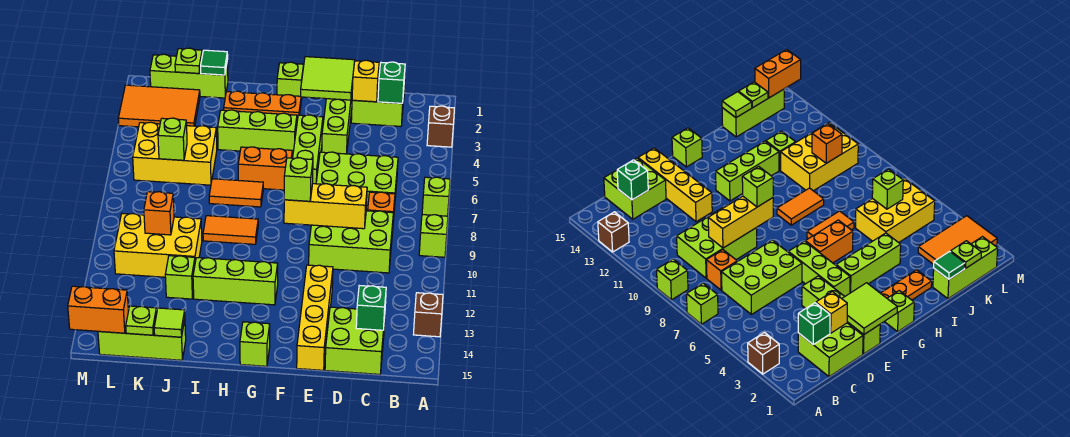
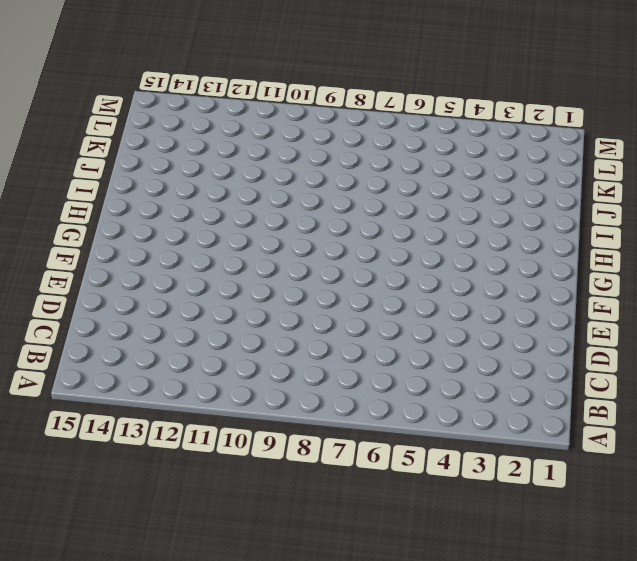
none -> brown 1x1 brick [427,106,454,147]
none -> lime 1x1 brick [422,177,450,216]
none -> lime 1x1 brick [419,215,448,257]
none -> brown 1x1 brick [413,293,443,337]

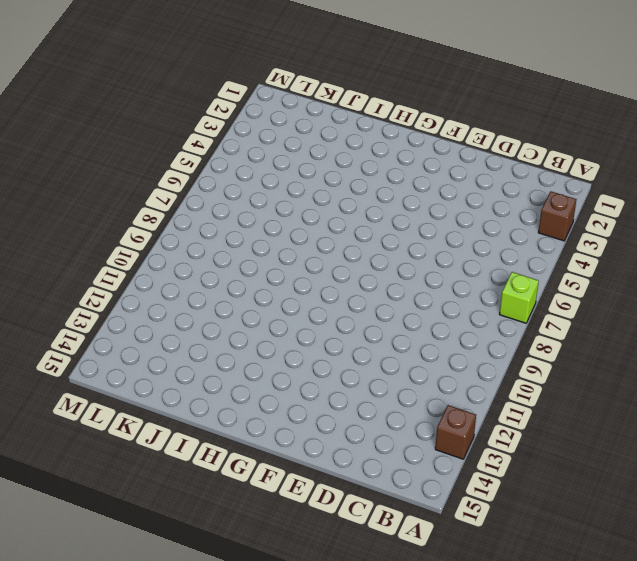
none -> lime 1x1 brick [419,215,448,257]
none -> lime 2x2 brick [351,69,405,126]
none -> lime 2x3 brick [316,152,398,211]
none -> orange 1x1 brick [368,192,395,233]

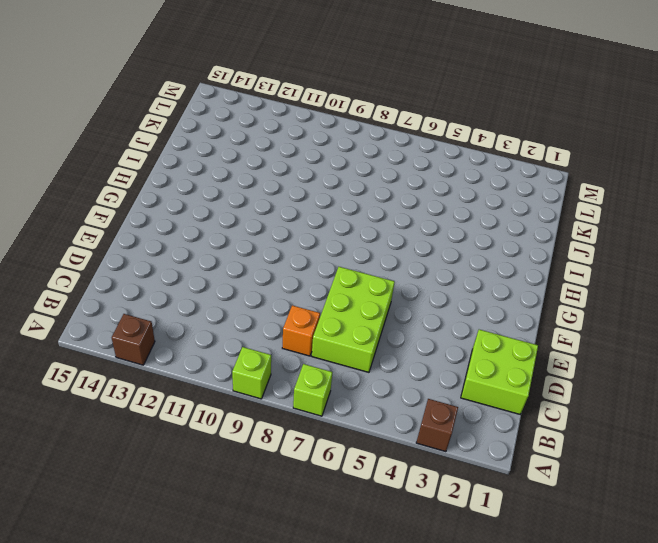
none -> lime 2x3 brick [309,211,393,273]
none -> lime 2x2 brick [325,307,385,374]
none -> lime 1x4 brick [322,86,353,154]
none -> yellow 1x4 brick [297,265,333,370]

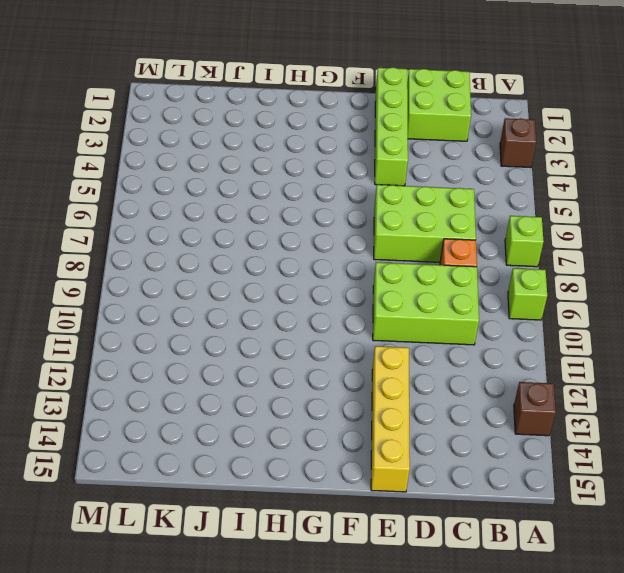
none -> lime 2x2 brick [325,307,385,374]
none -> lime 1x3 brick [293,115,323,184]
none -> lime 1x1 brick [277,62,304,100]
none -> orange 1x3 plate [224,91,301,120]

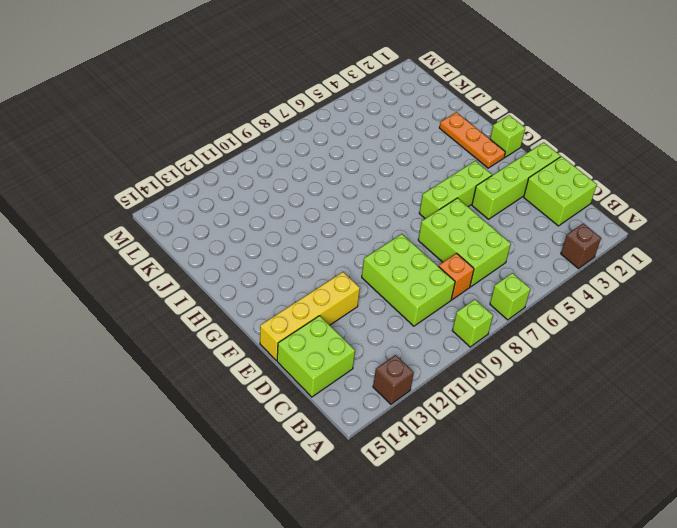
none -> lime 1x3 brick [218,110,297,155]
none -> orange 1x2 brick [238,147,292,190]
none -> lime 1x3 brick [193,258,278,305]
none -> lime 1x1 brick [240,322,270,366]

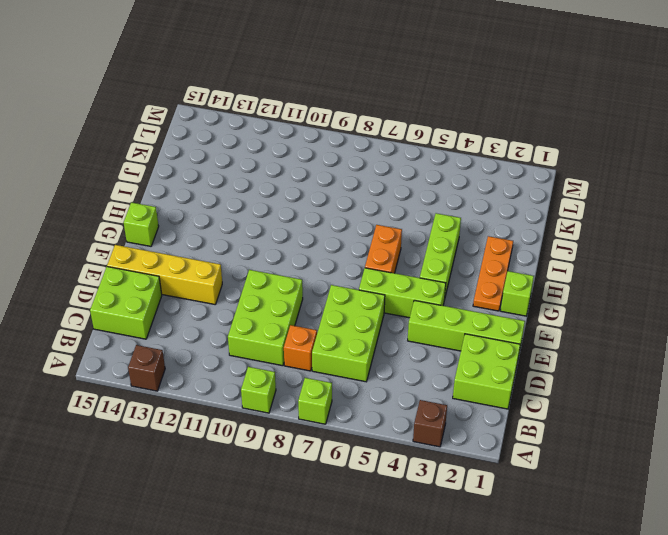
none -> lime 1x3 brick [193,258,278,305]
none -> orange 1x2 tile [209,179,263,207]
none -> orange 1x2 tile [203,216,258,244]
none -> lime 1x3 brick [150,54,228,98]

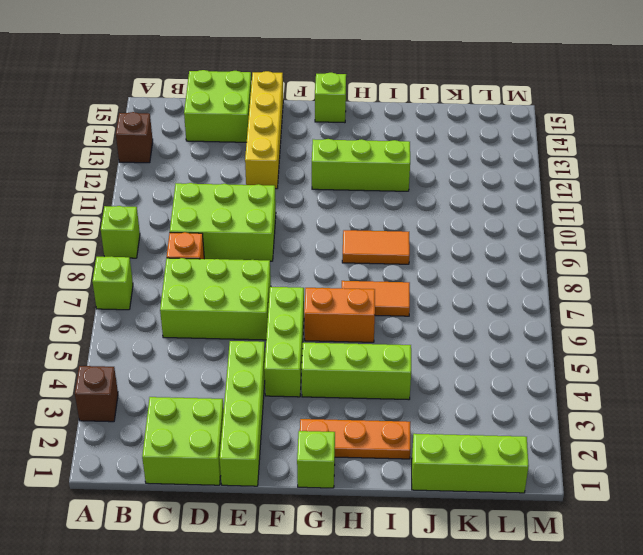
none -> yellow 2x3 brick [133,122,217,185]
none -> yellow 2x3 brick [114,214,202,277]
none -> lime 1x1 brick [165,256,195,299]
none -> lime 1x3 brick [98,320,186,360]

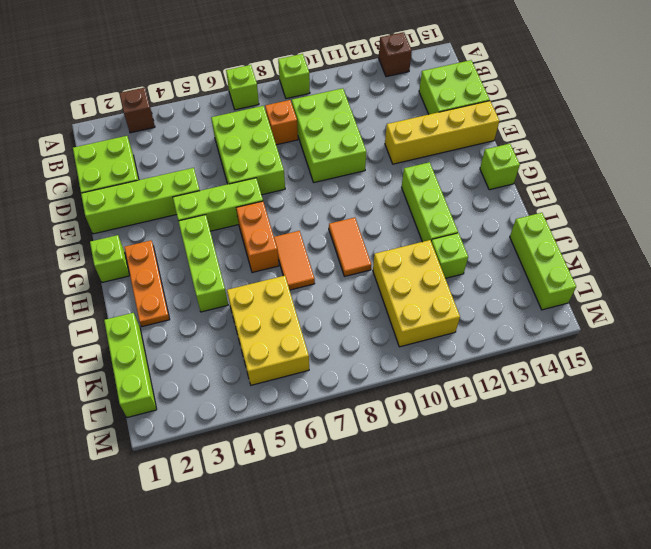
none -> orange 2x3 tile [118,85,200,127]
none -> green 1x1 brick [378,62,405,103]
none -> green 1x1 brick [356,286,386,330]
none -> yellow 1x1 brick [352,60,379,102]

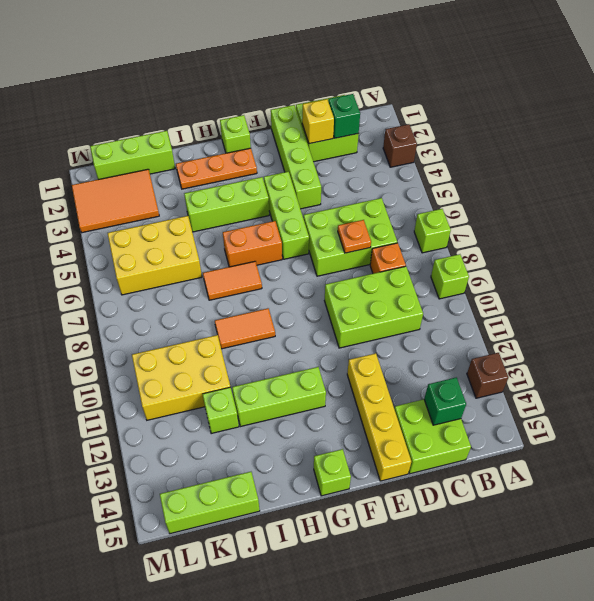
orange 1x1 plate [338,220,371,253] -> none
none -> yellow 1x3 brick [284,184,367,229]
none -> lime 2x2 tile [301,57,355,100]
none -> green 1x1 tile [201,50,228,75]
none -> lime 1x1 tile [154,308,185,337]

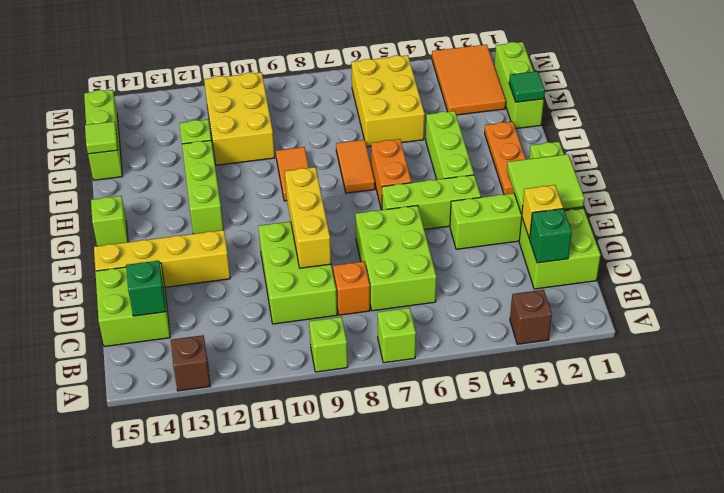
none -> lime 1x1 plate [175,48,202,73]
none -> lime 1x1 brick [158,118,187,160]
none -> orange 1x1 brick [144,192,174,235]
none -> lime 1x1 plate [126,306,157,335]

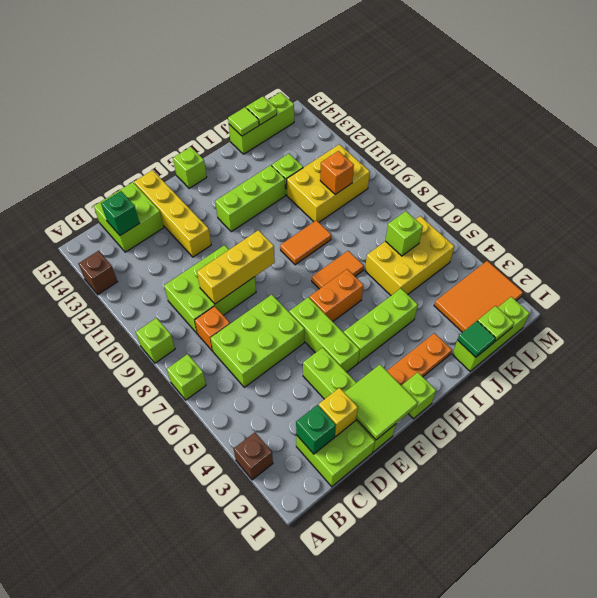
none -> orange 1x2 brick [68,286,128,333]
none -> lime 1x1 brick [284,158,313,201]

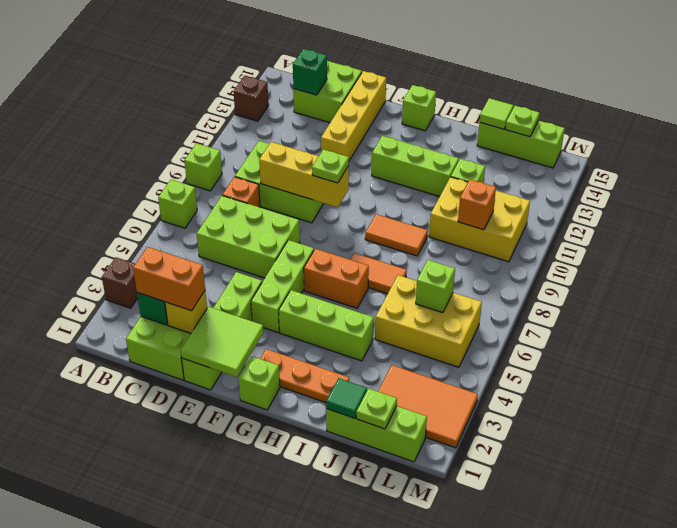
orange 1x2 brick [133,247,205,311] -> orange 1x2 brick moved to [68,286,128,333]
lime 1x1 plate [312,149,349,183] -> lime 1x1 brick [284,158,313,201]

